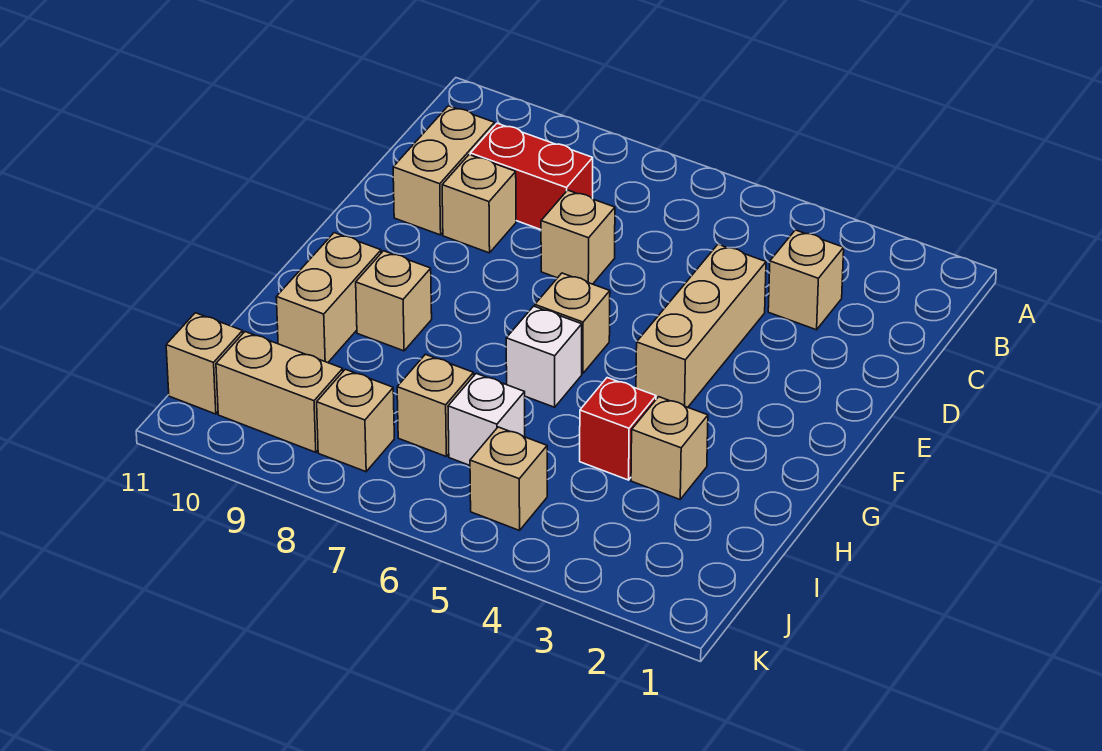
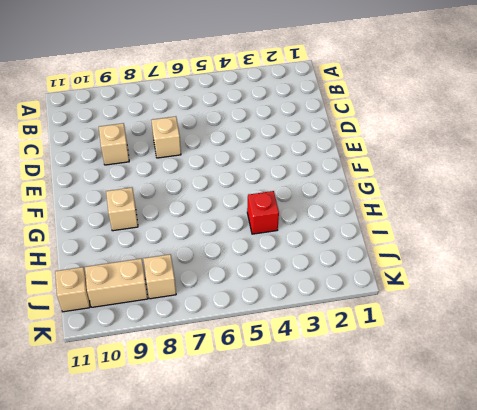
none -> tan 1x1 brick [768,230,844,330]
none -> red 1x2 brick [470,123,593,230]
none -> tan 1x2 brick [393,106,495,235]

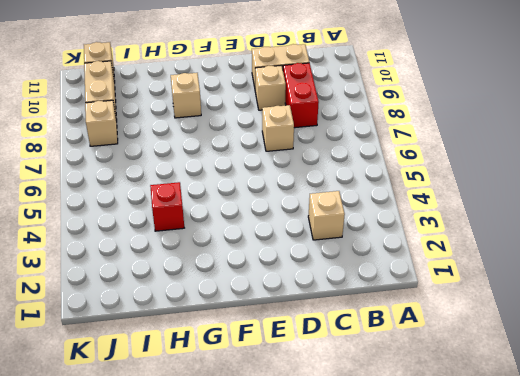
none -> tan 1x3 brick [636,244,766,407]
none -> tan 1x1 brick [535,273,610,374]
none -> white 1x1 brick [506,306,582,407]

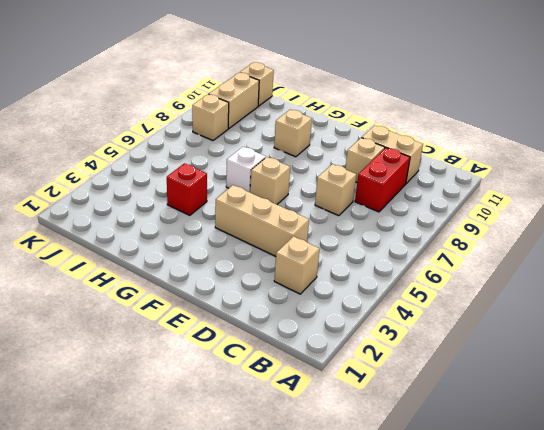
none -> tan 1x2 brick [276,233,381,363]
none -> tan 1x1 brick [631,397,708,499]
none -> white 1x1 brick [448,374,525,465]

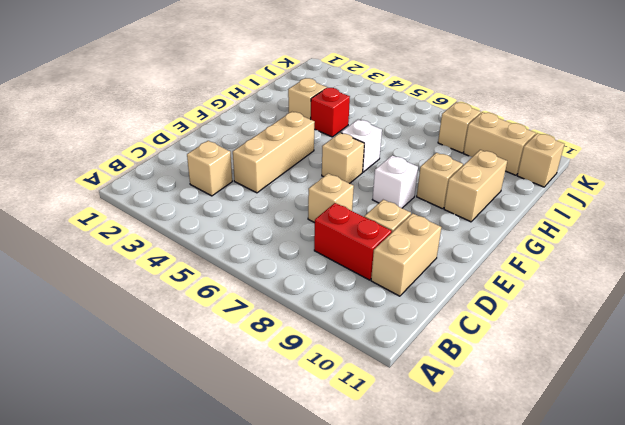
white 1x1 brick [372,155,418,208] -> white 1x1 brick moved to [448,374,525,465]
none -> tan 1x1 brick [397,354,474,456]
none -> tan 1x1 brick [470,427,547,531]

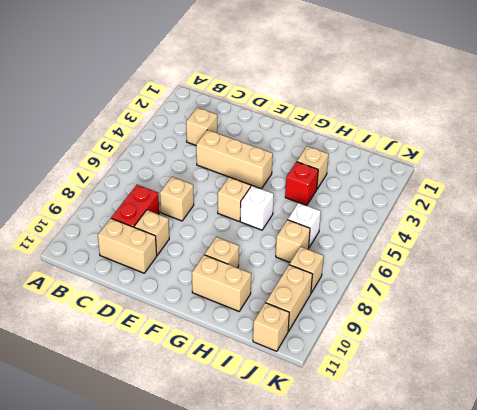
none -> tan 1x1 brick [470,427,547,531]

